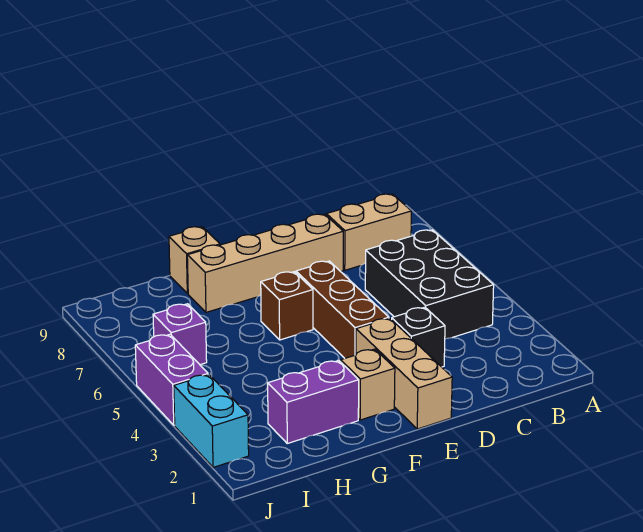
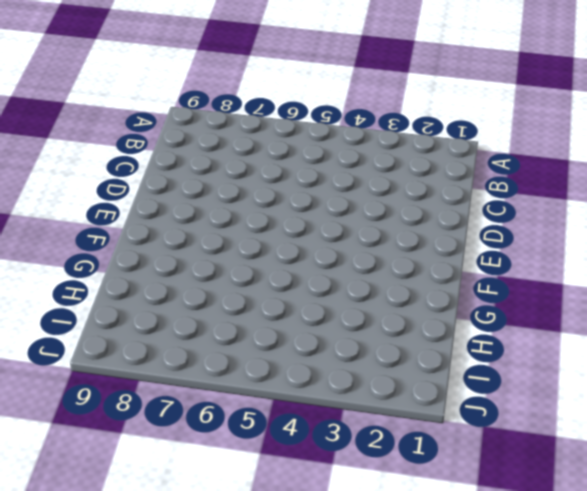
none -> black 2x3 brick [365,230,494,339]
none -> tan 1x2 brick [326,194,411,270]
none -> black 1x1 brick [392,307,445,367]

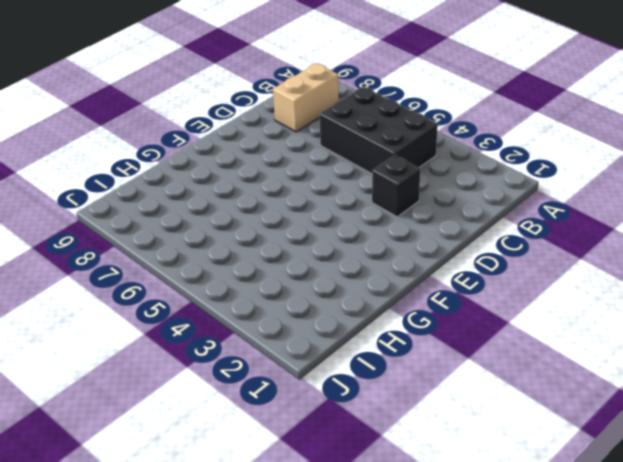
none -> tan 1x4 brick [187,214,343,312]
none -> tan 1x3 brick [356,318,452,429]
none -> brown 1x3 brick [296,261,389,358]

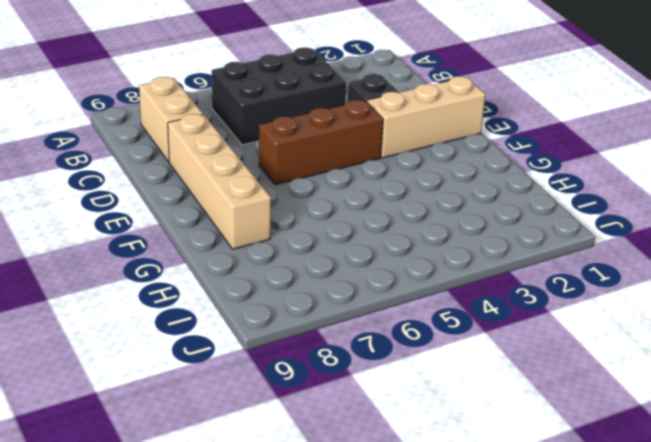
none -> tan 1x1 brick [341,349,395,420]
none -> brown 1x1 brick [261,272,313,340]
none -> purple 1x2 brick [268,361,359,443]

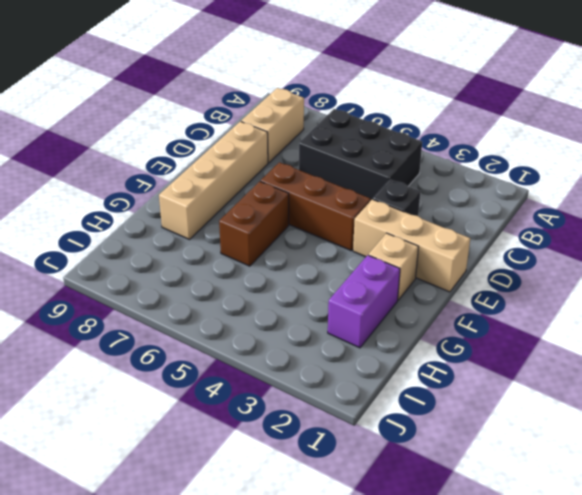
brown 1x2 brick [219,181,289,266] -> brown 1x1 brick [261,272,313,340]
none -> tan 1x1 brick [169,227,220,294]
none -> purple 1x1 brick [153,304,207,365]
none -> cyan 1x2 brick [174,375,249,467]

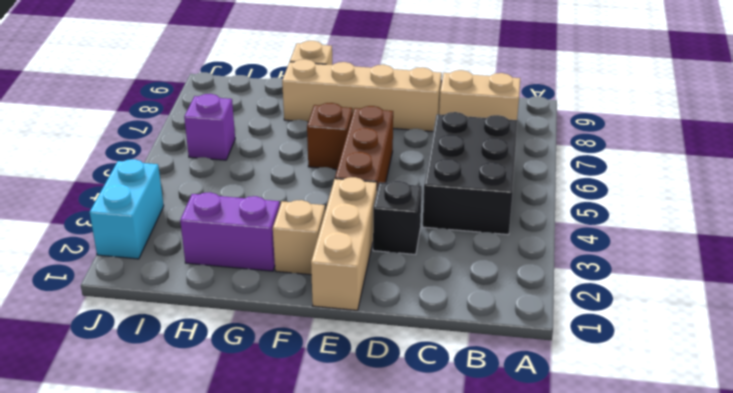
none -> purple 1x2 brick [135,334,208,425]

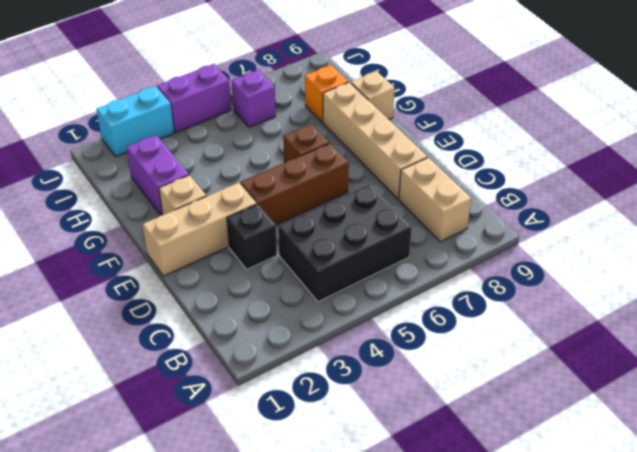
orange 1x1 brick [305,65,348,122] -> none

